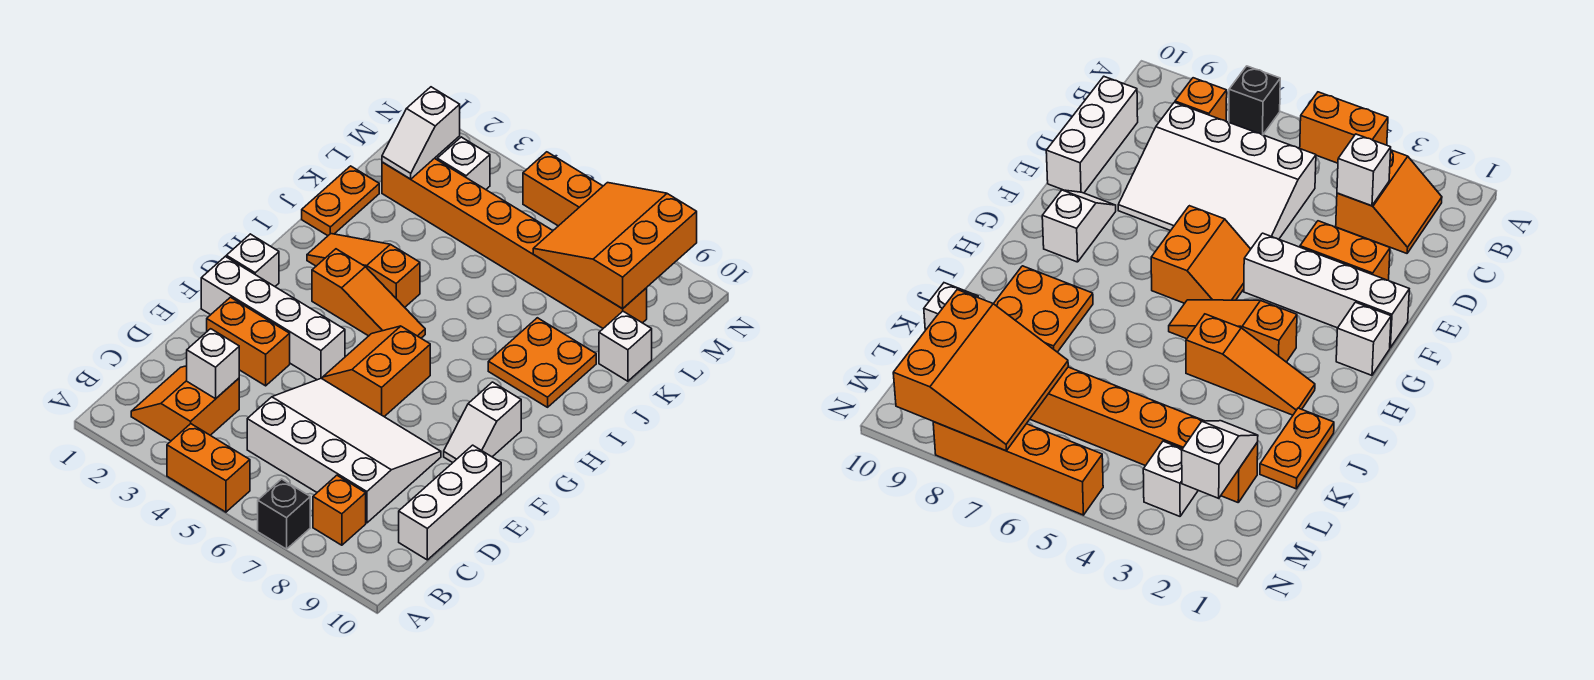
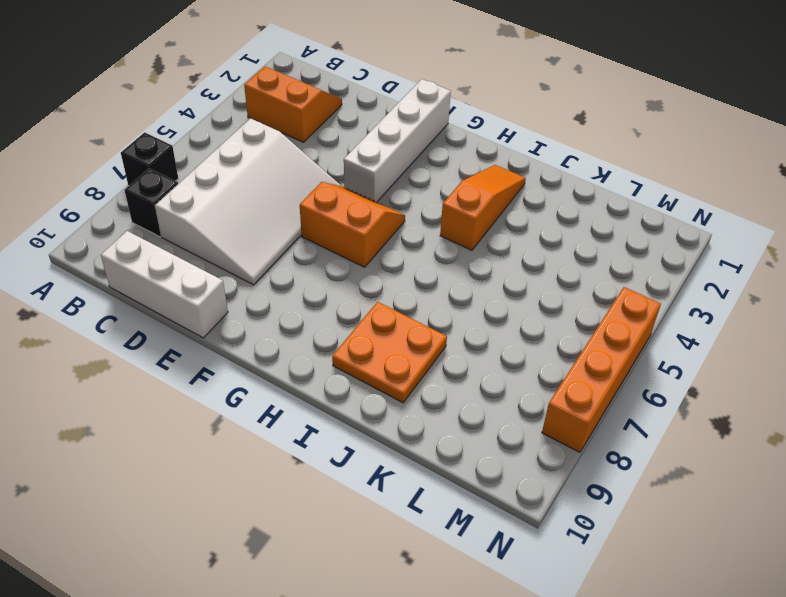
black 1x1 brick [125,168,178,237] -> orange 1x1 brick [313,475,366,545]
none -> orange 1x2 brick [167,424,250,512]
none -> orange 1x2 brick [207,297,290,386]
none -> white 1x2 slope [444,382,521,463]

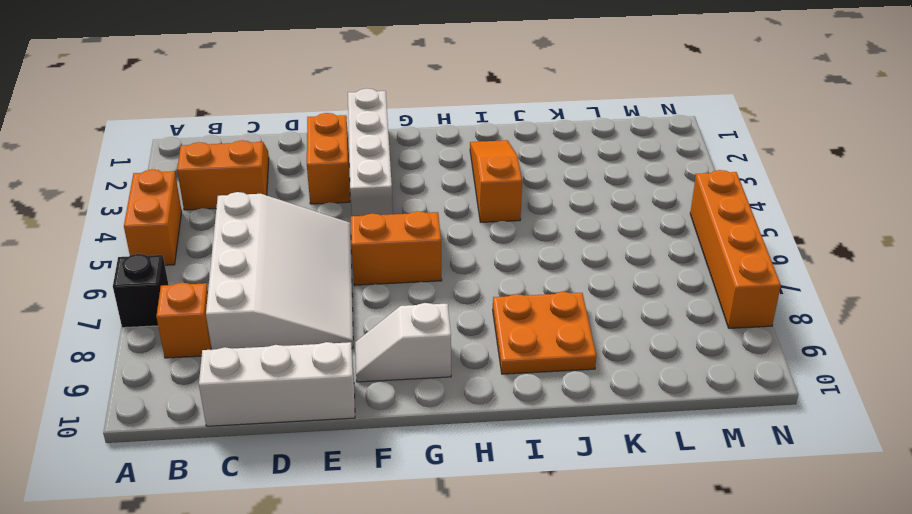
none -> white 1x1 brick [226,234,279,286]
none -> orange 1x3 slope [312,249,425,338]
none -> orange 1x2 plate [302,166,379,236]

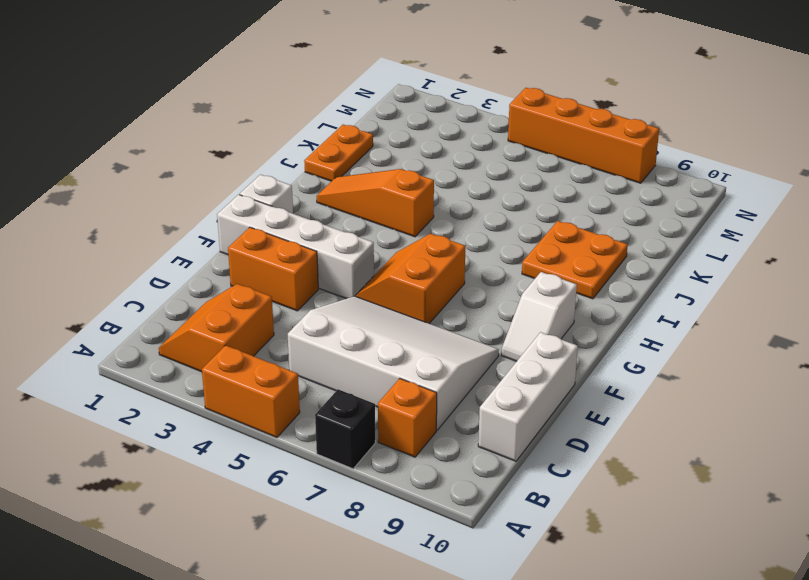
none -> orange 1x3 slope [312,249,425,338]
none -> white 1x1 brick [599,311,652,381]
none -> orange 1x8 brick [382,158,647,328]

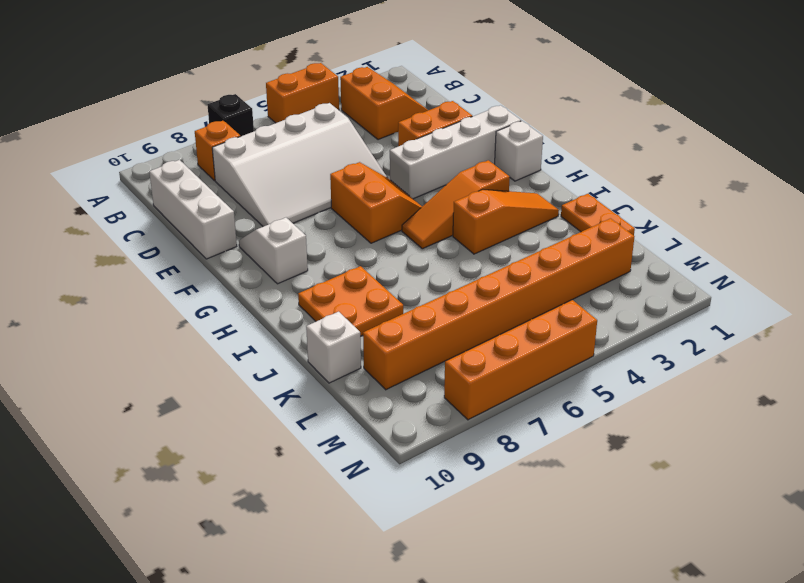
none -> white 1x1 brick [437,137,490,189]
none -> white 1x1 brick [187,329,239,399]
none -> white 1x2 slope [382,87,460,179]

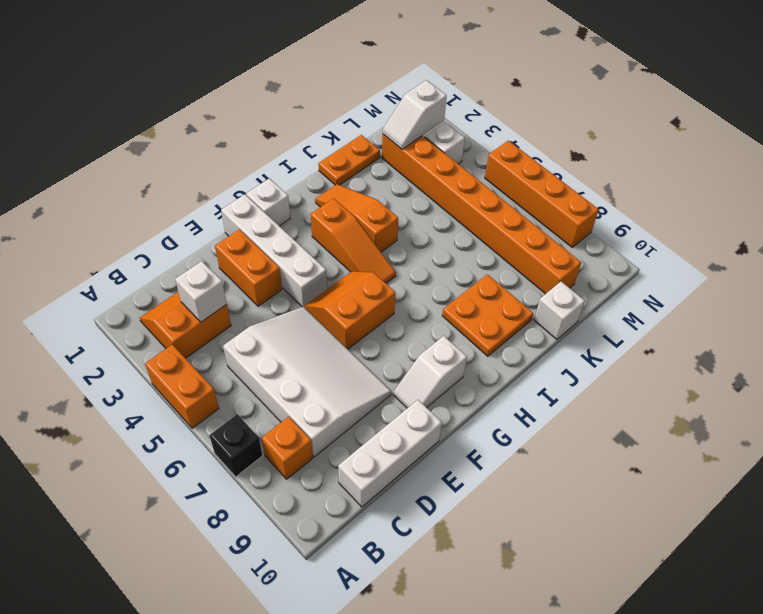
none -> orange 3x3 slope [533,183,697,309]

